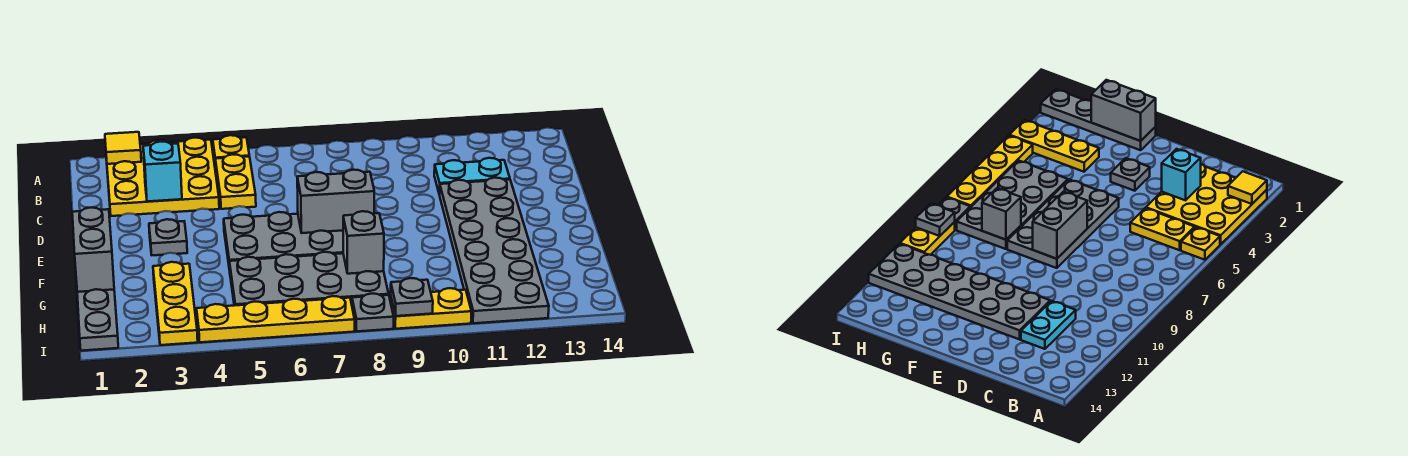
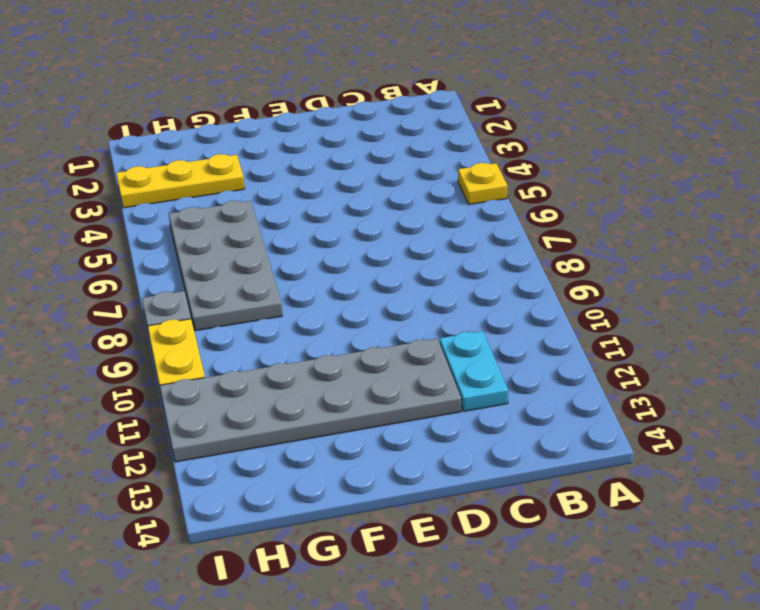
none -> yellow 3x3 plate [106,138,219,216]
none -> yellow 1x2 plate [215,155,256,209]
none -> grey 1x1 plate [149,219,187,255]

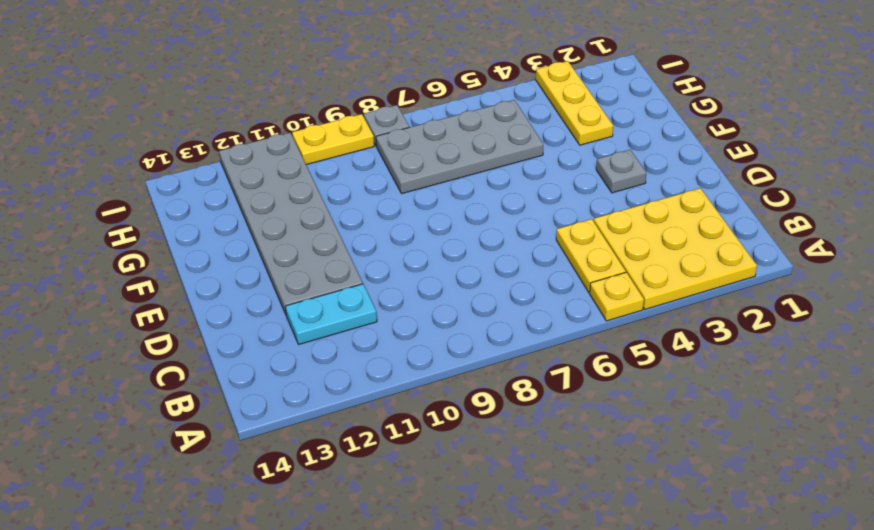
none -> grey 2x4 plate [224,212,343,270]
none -> grey 1x4 plate [77,289,118,351]
none -> yellow 1x4 plate [196,296,355,342]

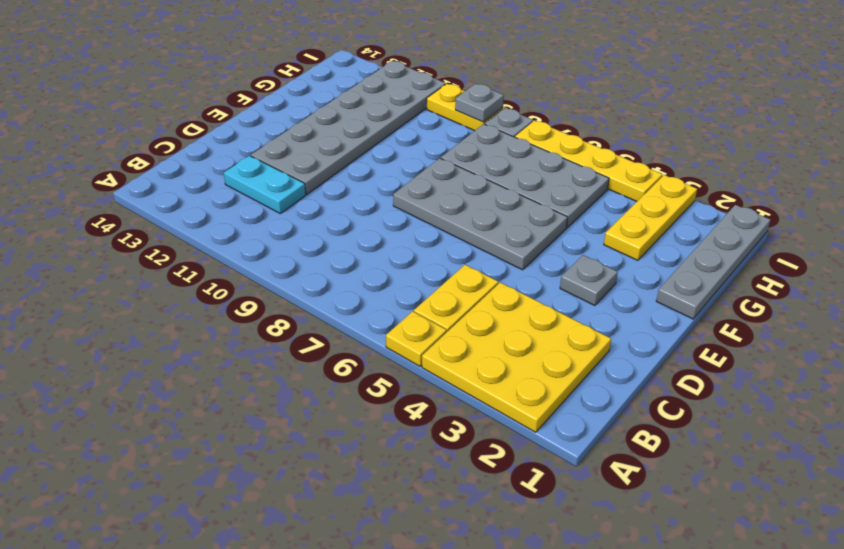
none -> yellow 1x1 tile [105,132,141,164]
none -> cyan 1x1 brick [143,142,182,201]
none -> grey 1x2 brick [297,170,374,233]

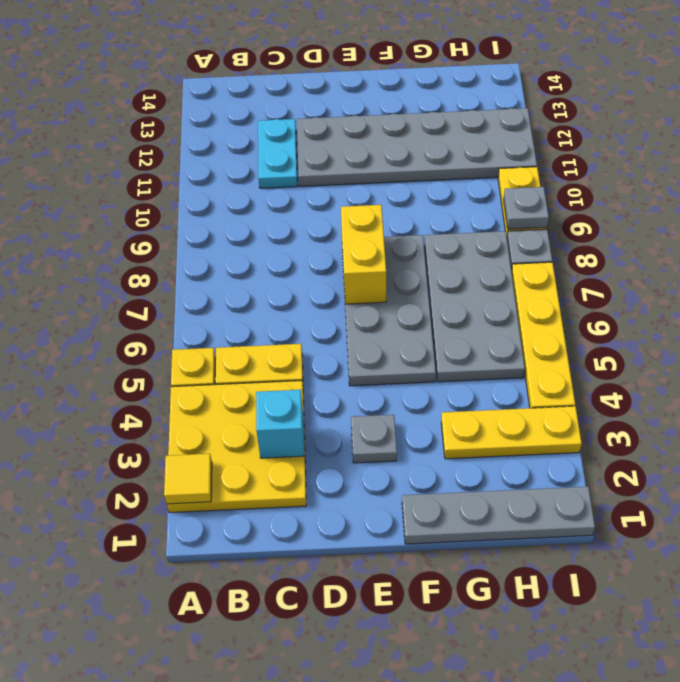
yellow 1x2 brick [341,205,386,304] -> grey 1x2 brick [297,170,374,233]
none -> grey 1x2 brick [72,208,114,292]
none -> grey 1x1 brick [343,211,384,274]

